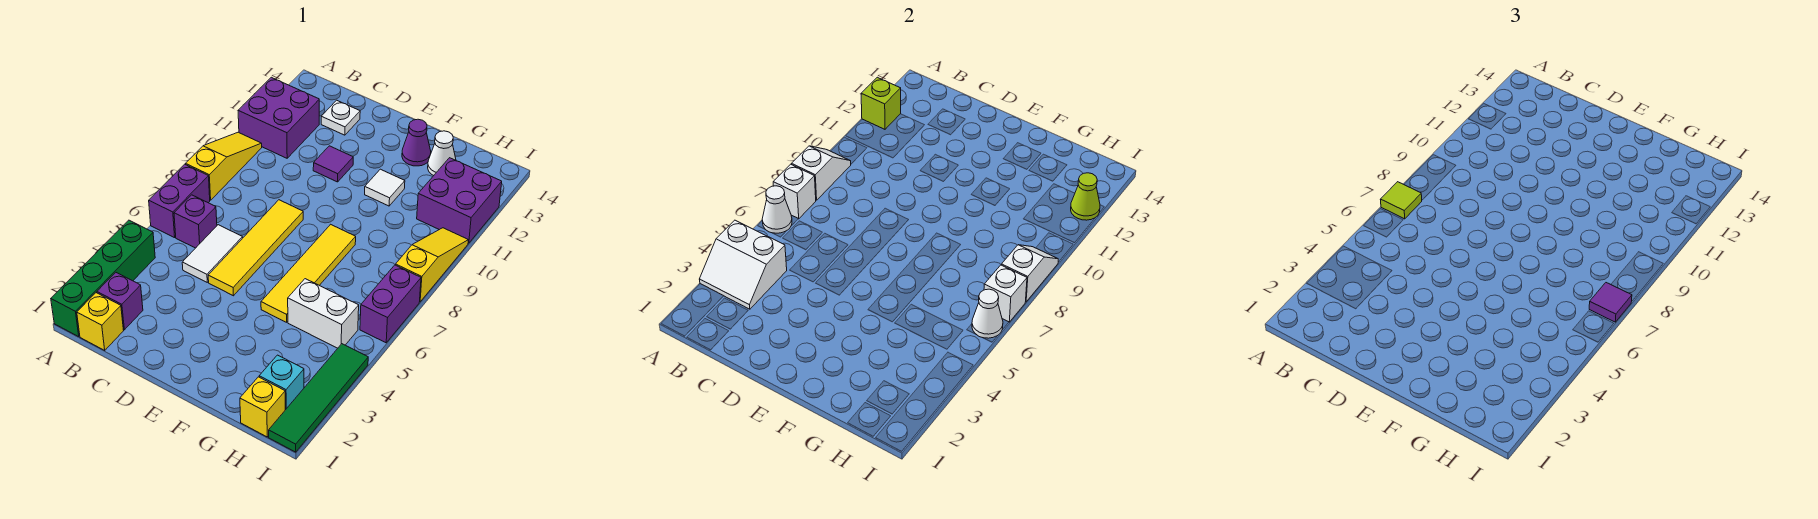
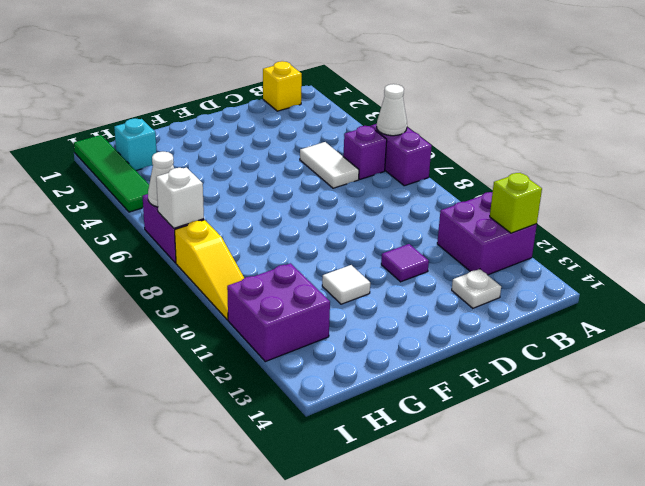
none -> green 1x4 brick [51,220,155,337]
none -> yellow 1x3 slope [185,132,262,200]
none -> purple 1x1 brick [97,273,143,330]
none -> yellow 1x4 tile [208,200,303,296]

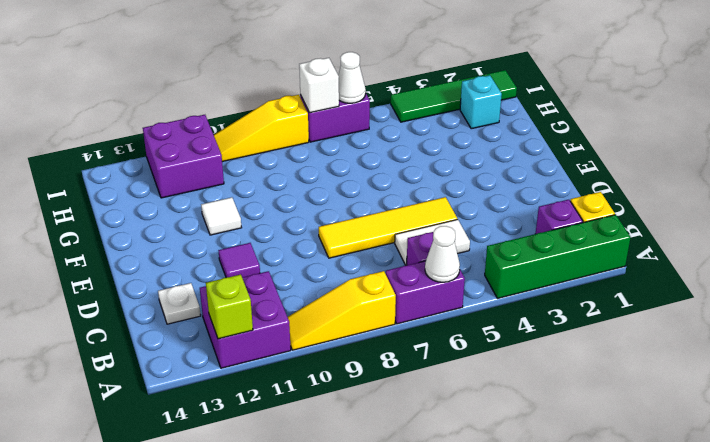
none -> yellow 1x4 tile [261,224,356,322]
none -> purple 1x1 cone [402,119,431,166]
none -> white 1x2 brick [288,279,359,348]
none -> white 1x1 cone [428,131,456,176]

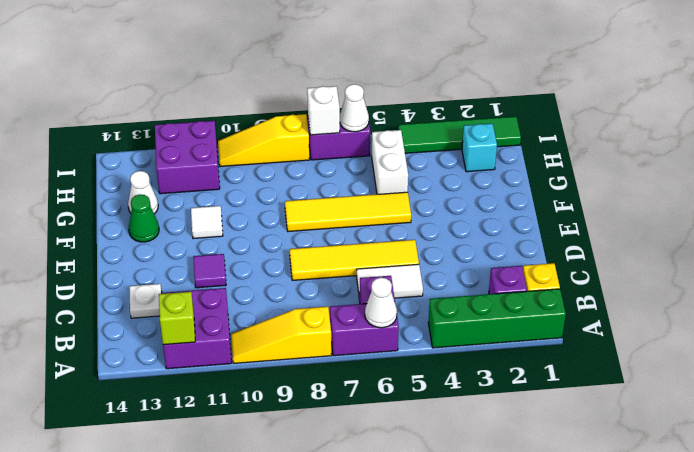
green 1x1 cone [129,194,159,242] -> purple 1x1 cone [402,119,431,166]
none -> yellow 1x1 brick [240,377,285,437]
none -> white 2x2 slope [699,220,787,309]
none -> white 1x1 brick [773,164,816,219]
none -> white 1x2 slope [791,146,851,200]

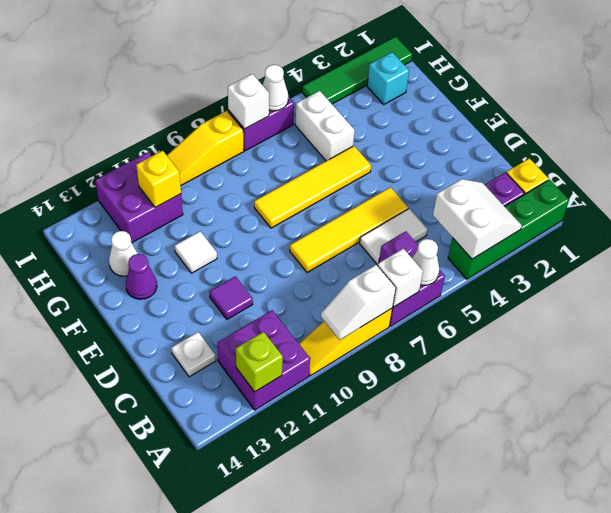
yellow 1x1 brick [136,151,181,208] -> yellow 1x1 brick moved to [240,377,285,437]
none -> white 1x2 slope [1002,245,1058,302]
none -> lime 1x1 cone [1071,173,1100,220]
none -> lime 1x1 tile [1380,182,1422,219]
none -> purple 1x1 tile [1589,283,1632,322]

